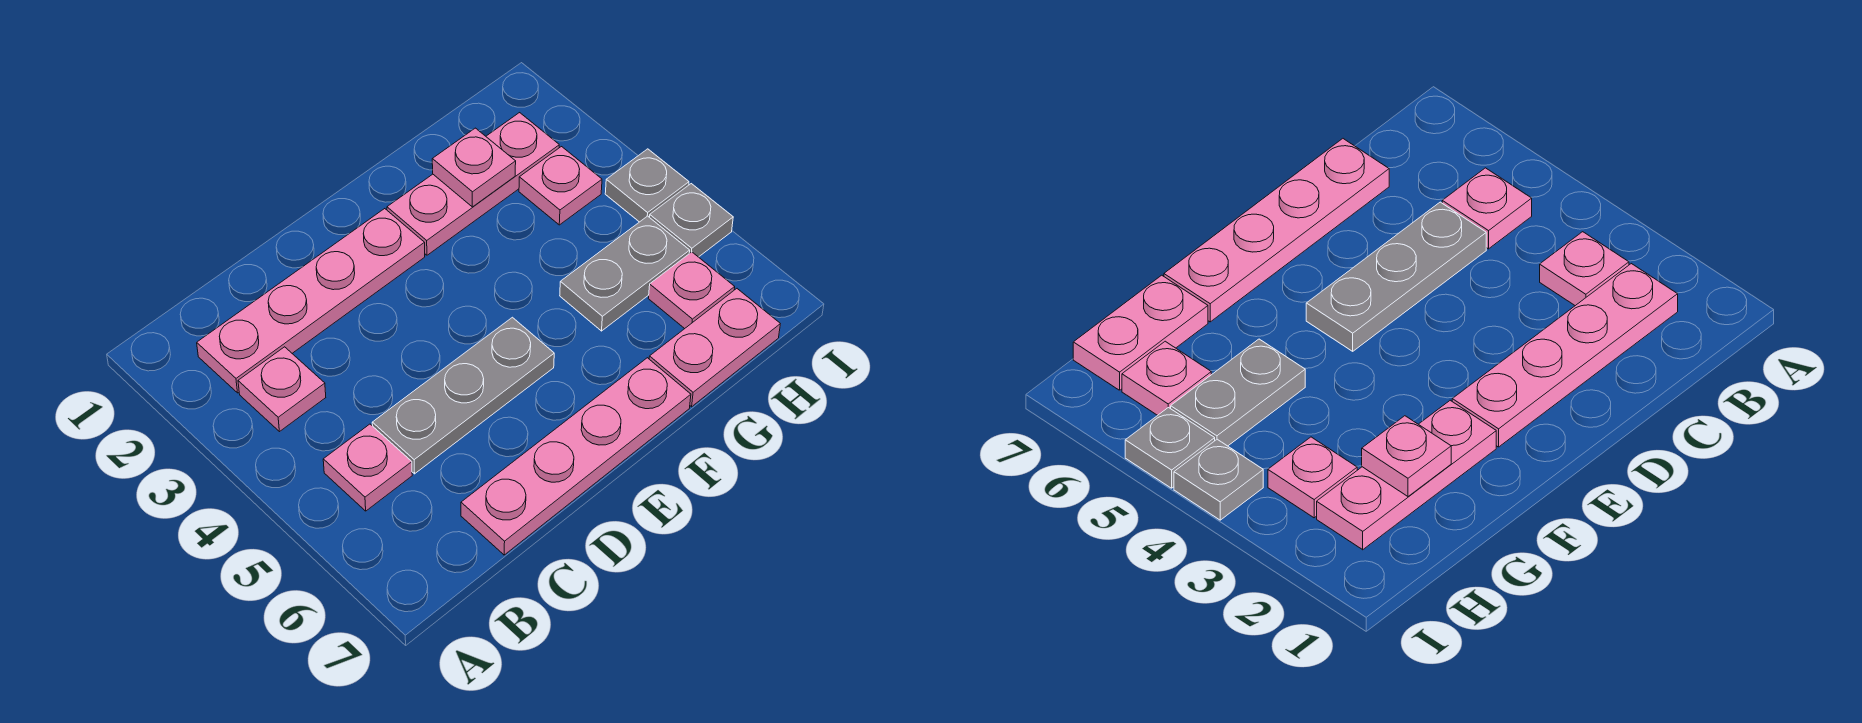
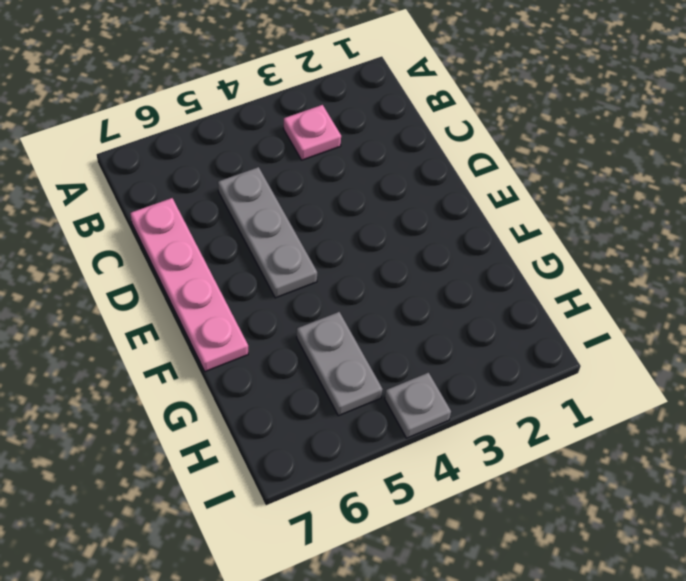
none -> pink 1x4 plate [197,209,425,393]
none -> pink 1x1 plate [323,424,412,511]
none -> pink 1x3 plate [387,113,559,255]

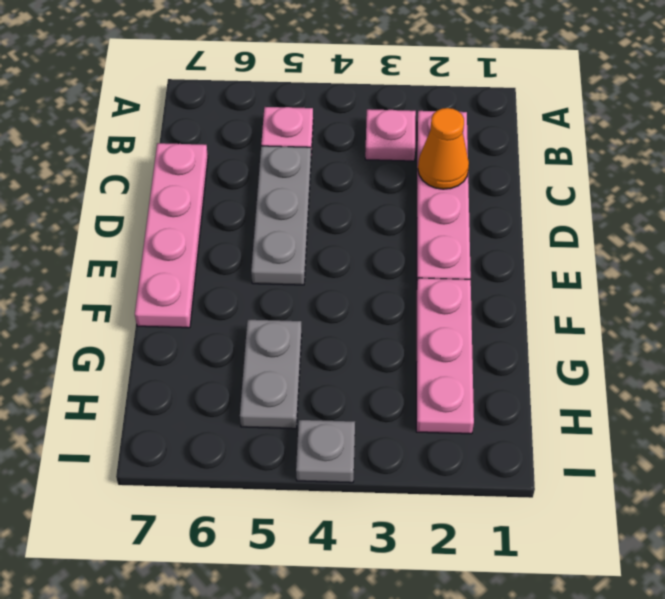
orange 1x1 cone [418,108,469,189] -> none
none -> pink 1x2 plate [649,289,780,407]
none -> pink 1x1 plate [519,147,602,225]
none -> pink 1x1 plate [648,252,735,329]

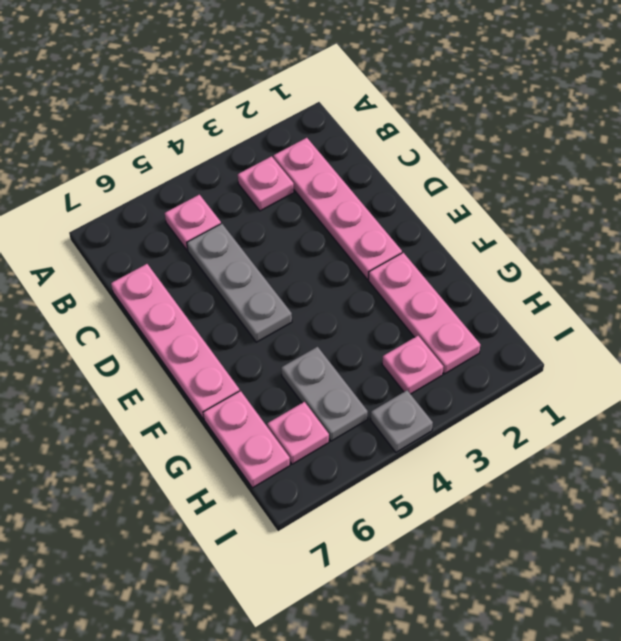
none -> grey 1x1 plate [650,184,733,257]
none -> pink 1x1 plate [432,128,516,207]

